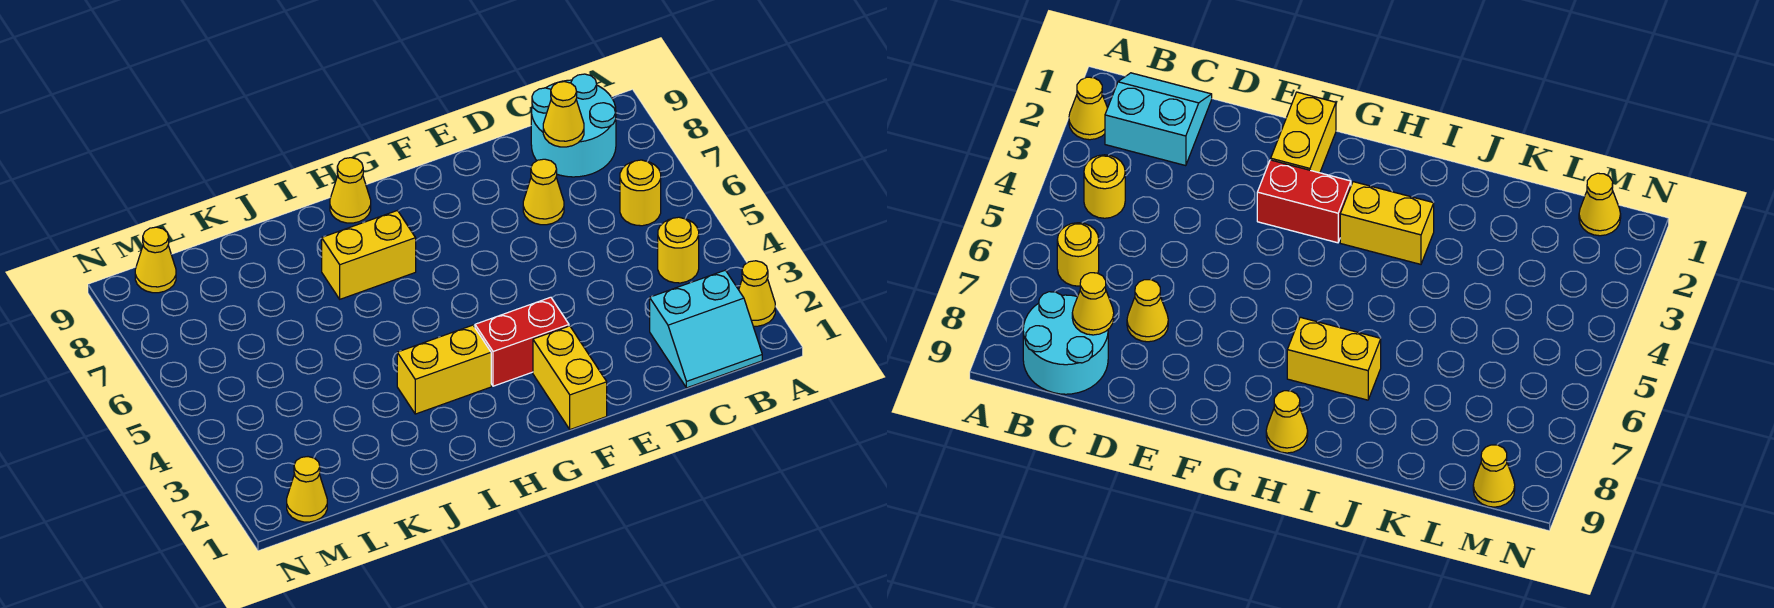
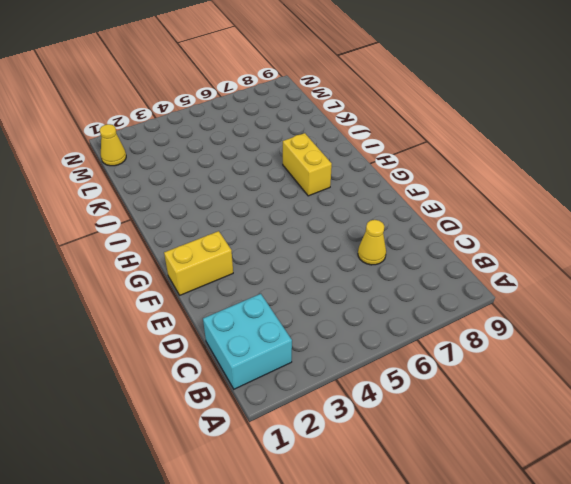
cyan 2x2 brick [203,294,292,389] -> cyan 2x2 slope [650,270,762,388]
none -> yellow 1x1 cone [739,261,775,326]
none -> yellow 1x1 round brick [658,217,699,283]
none -> yellow 1x1 round brick [620,160,661,226]

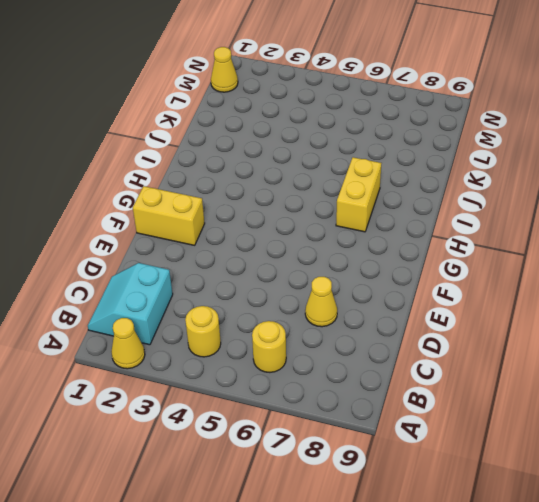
none -> cyan 2x2 round brick [531,74,616,177]
none -> red 1x2 brick [475,297,569,386]
none -> yellow 1x2 brick [397,325,491,414]

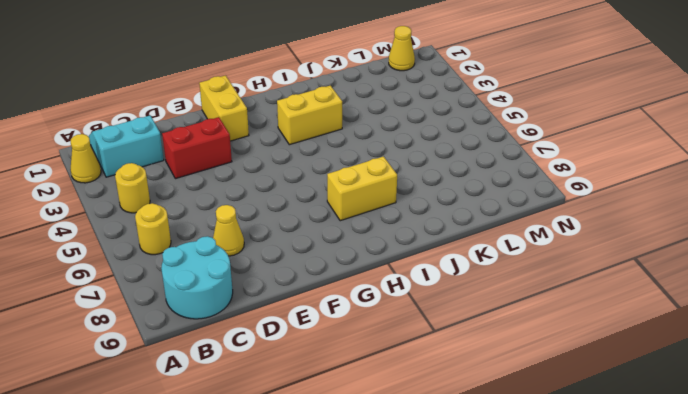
red 1x2 brick [162,117,232,179] -> red 1x2 brick moved to [475,297,569,386]
none -> yellow 1x1 cone [330,158,371,223]
none -> yellow 1x1 cone [135,227,176,293]
none -> yellow 1x1 cone [543,82,584,147]

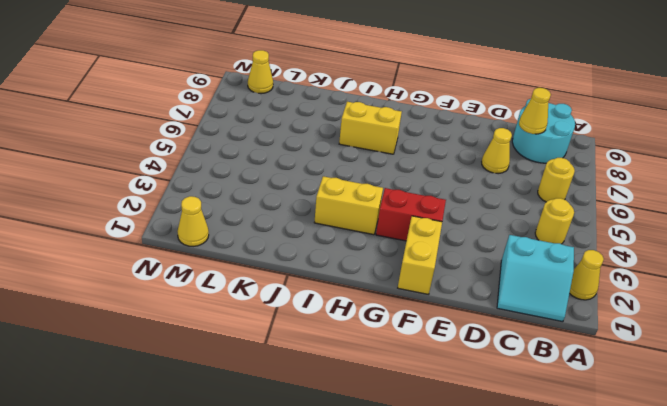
none -> yellow 1x1 cone [330,158,371,223]

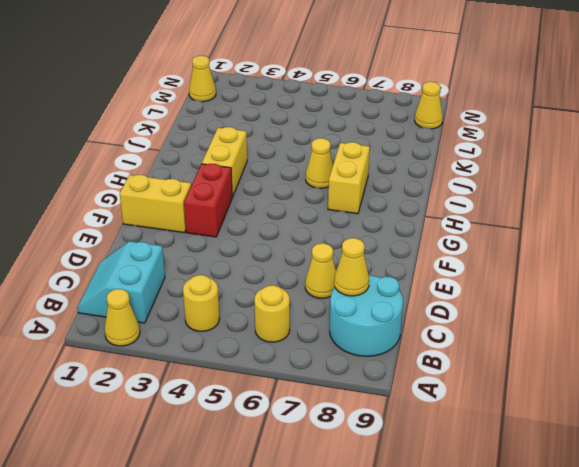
yellow 1x1 cone [306,138,333,188] -> yellow 1x1 cone moved to [330,158,371,223]

